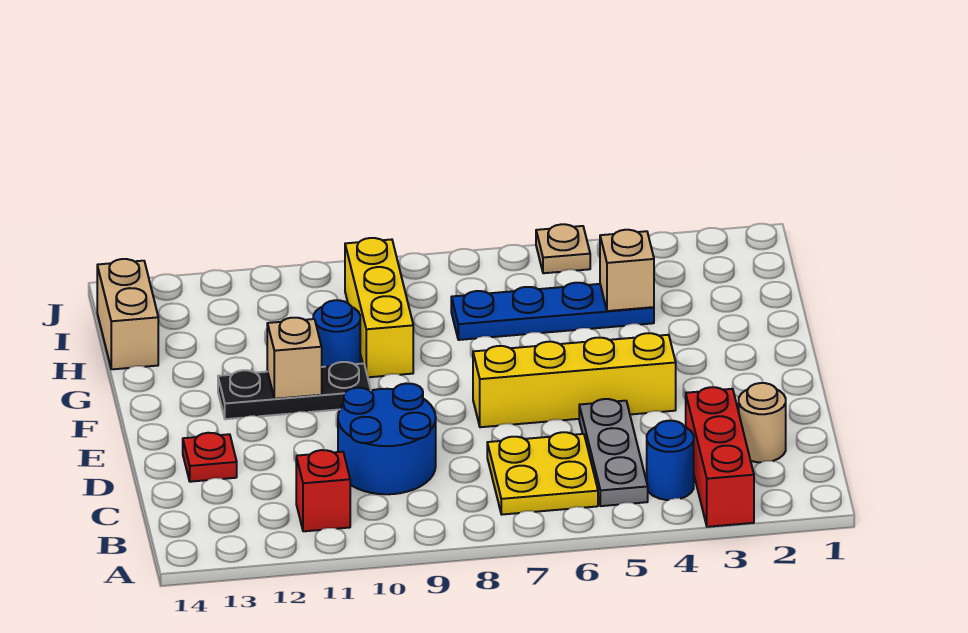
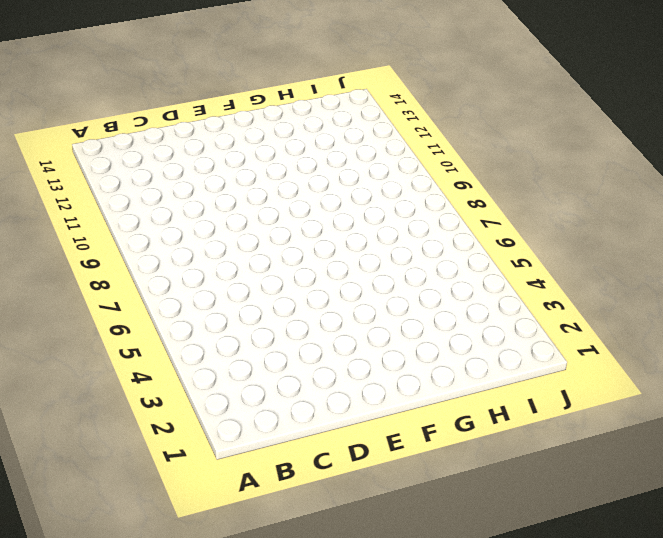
none -> red 1x3 brick [686,387,754,527]
none -> blue 1x1 round brick [647,421,694,500]
none -> grey 1x3 plate [579,399,648,506]

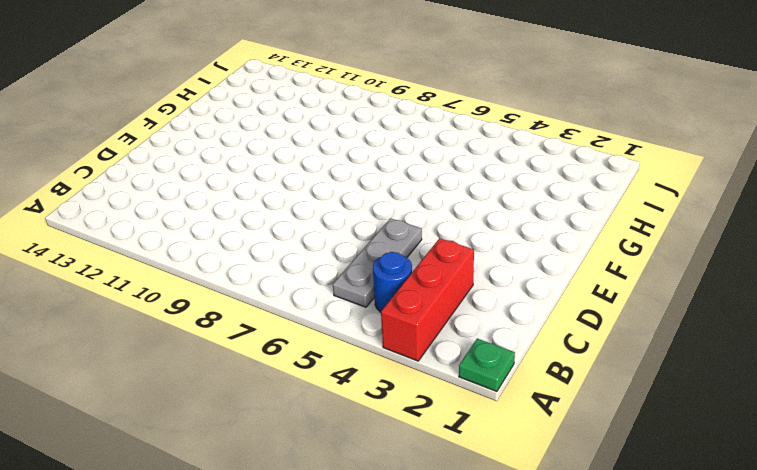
green 1x1 plate [459,339,515,391] -> none
none -> yellow 2x2 plate [487,432,598,515]
none -> red 1x1 brick [296,450,350,531]
none -> tan 1x1 round brick [739,383,786,462]

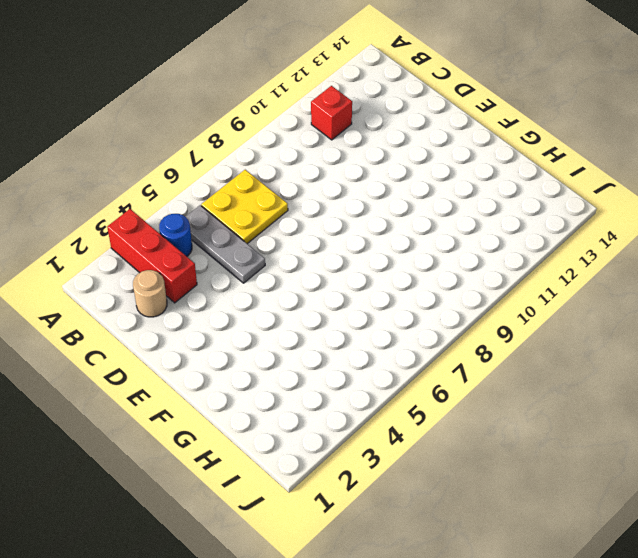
none -> blue 2x2 round brick [338,383,436,494]
none -> red 1x1 plate [183,433,237,482]
none -> yellow 1x4 brick [473,333,676,427]

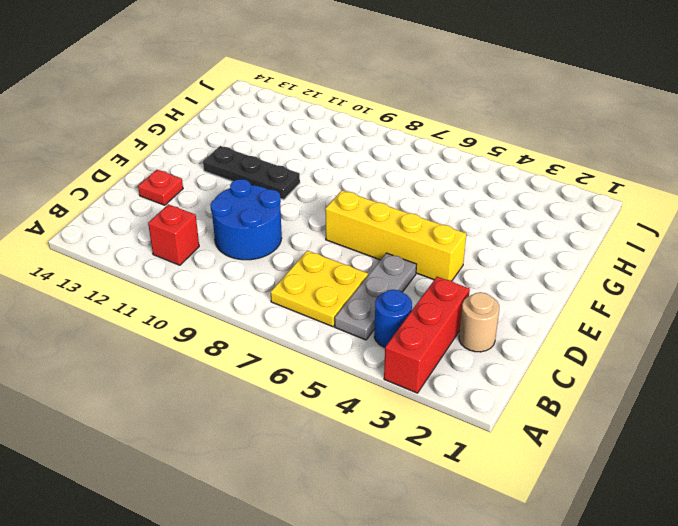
none -> yellow 1x3 brick [345,238,413,377]
none -> blue 1x1 round brick [313,300,360,367]
none -> blue 1x4 plate [451,283,654,340]

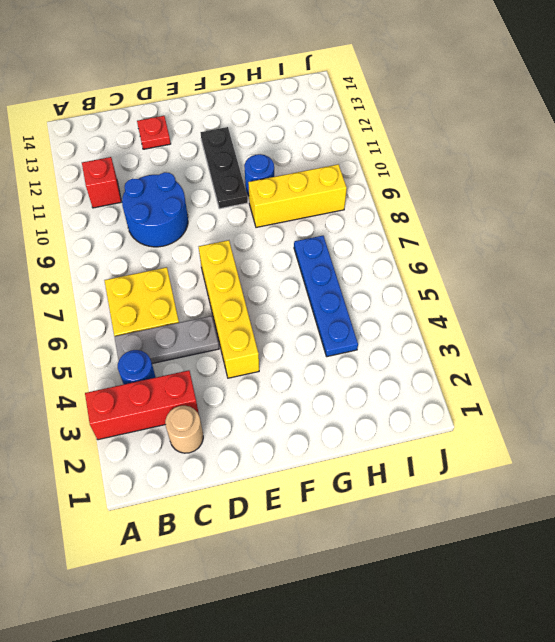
none -> tan 1x2 brick [97,259,158,369]
none -> tan 1x1 plate [536,224,590,273]
none -> tan 1x1 brick [267,318,322,399]

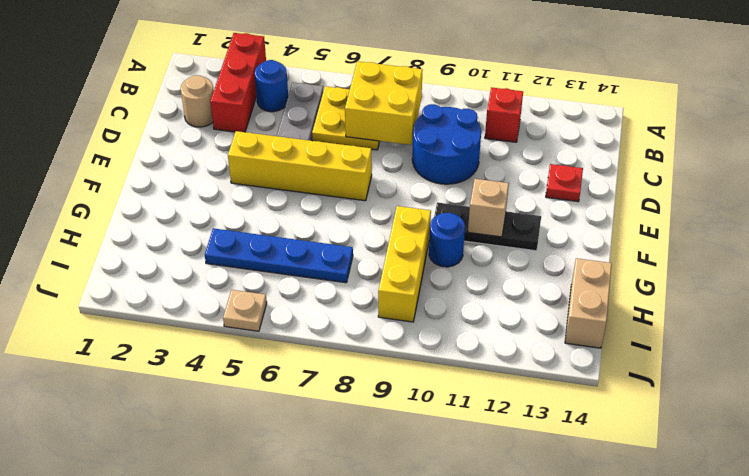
yellow 2x2 brick [345,61,422,145] -> none
none -> tan 1x1 brick [600,230,654,311]

